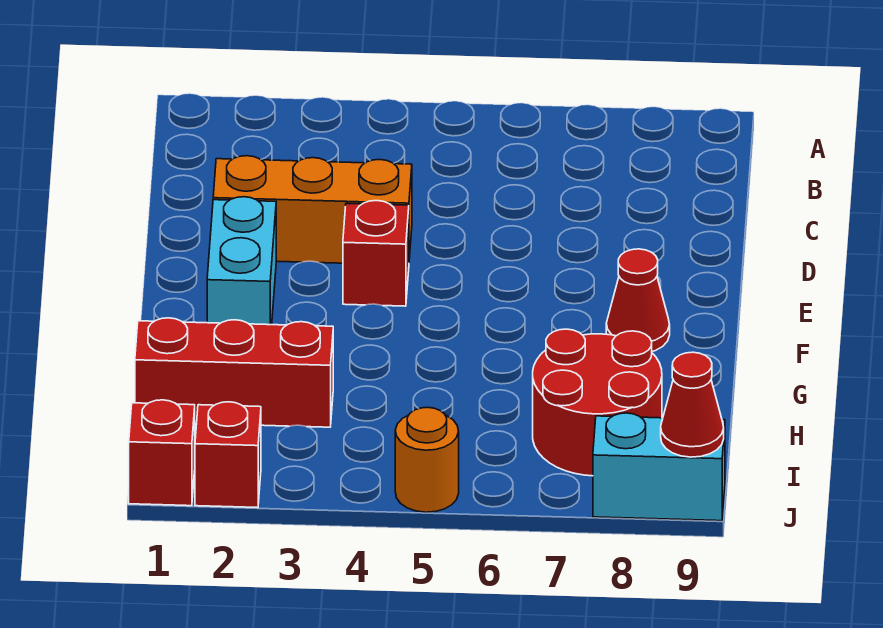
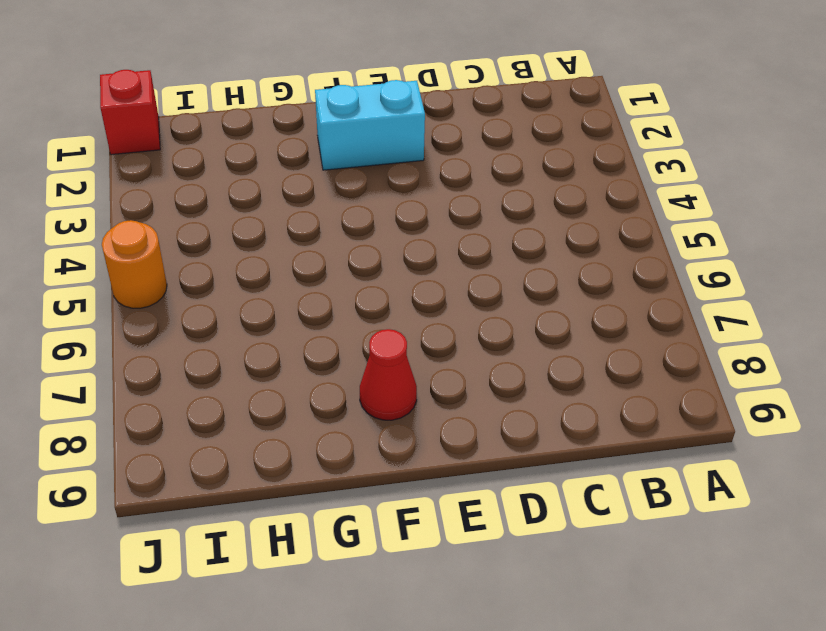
none -> orange 1x3 brick [213,156,412,263]
none -> red 1x1 brick [343,201,409,306]

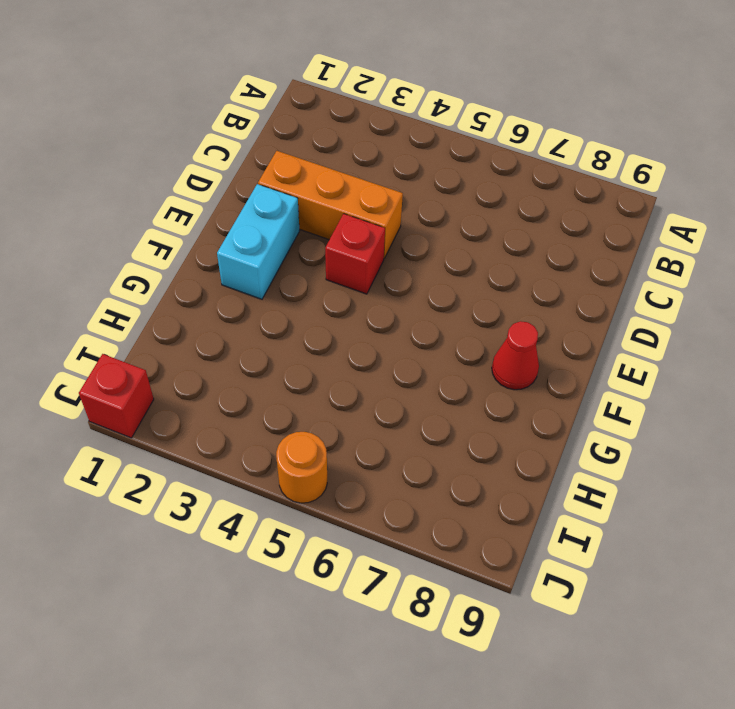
none -> red 1x3 brick [135,318,333,427]
none -> red 2x2 round brick [533,329,662,476]

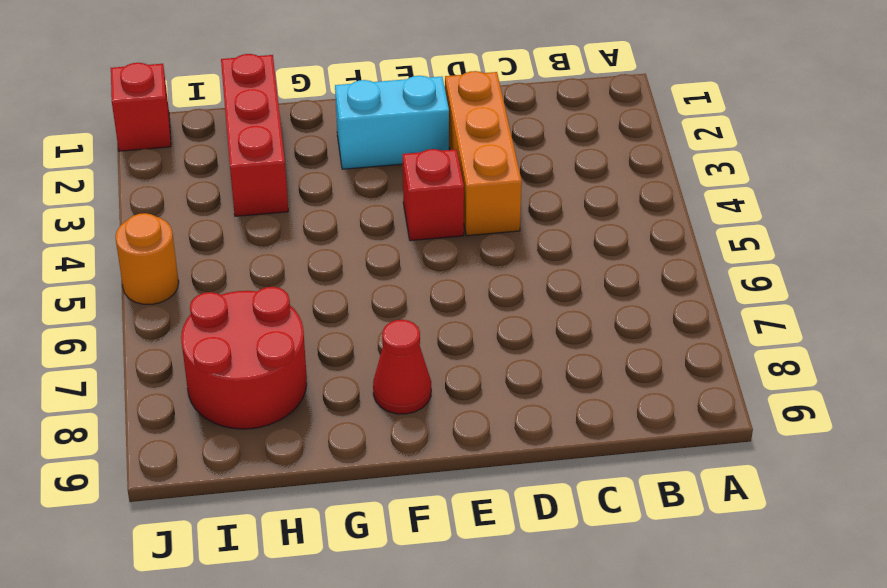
none -> red 1x1 brick [195,402,261,508]
none -> cyan 1x2 brick [593,413,725,521]

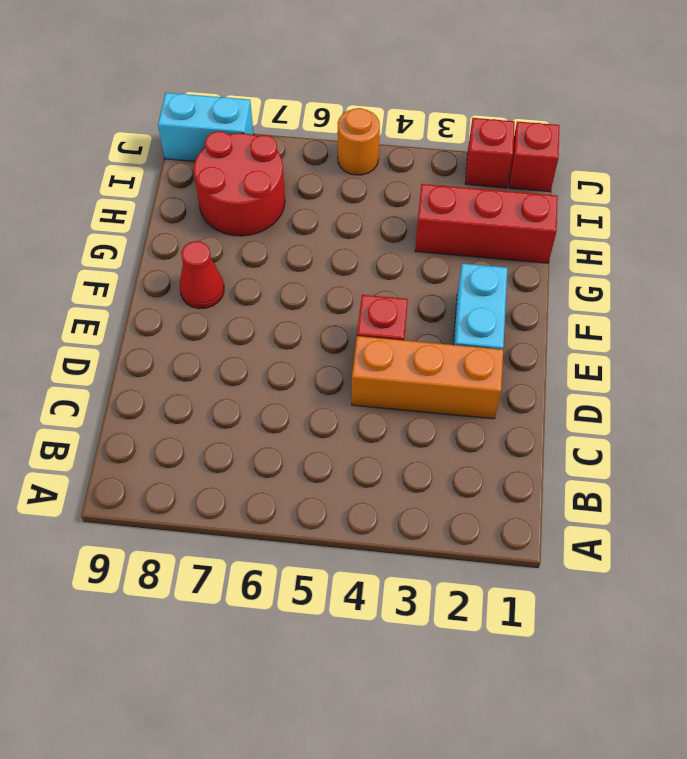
none -> red 1x1 cone [661,352,724,457]

